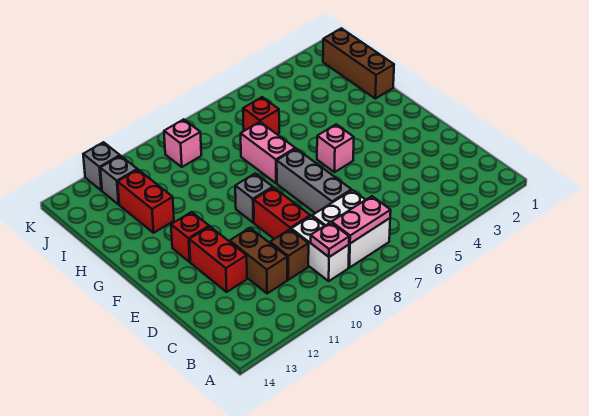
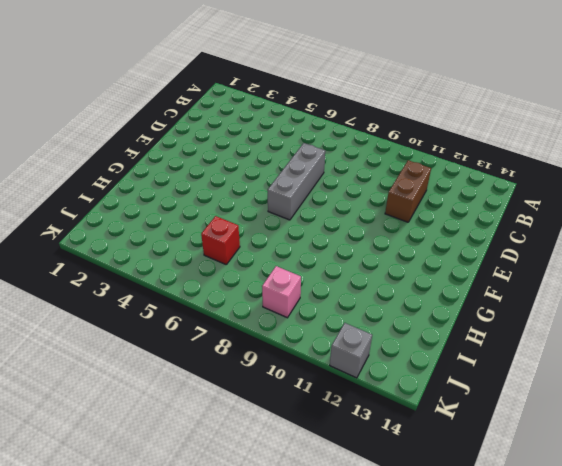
none -> white 2x2 brick [312,190,390,268]
none -> white 1x2 brick [291,216,349,281]
none -> brown 1x1 brick [270,229,309,280]

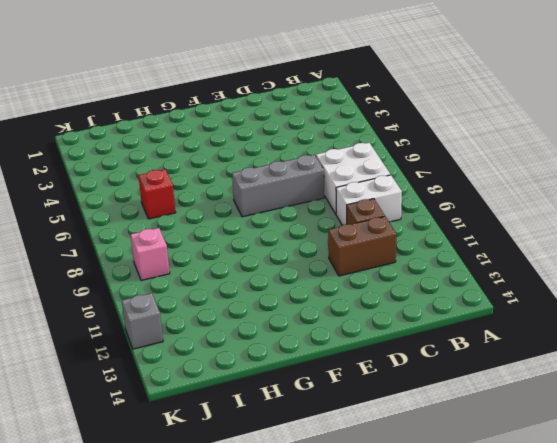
none -> red 1x2 brick [254,188,310,239]
none -> red 1x2 brick [189,227,247,292]
none -> pink 1x1 brick [317,124,354,172]

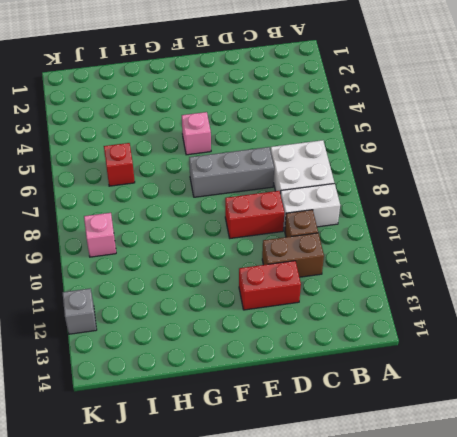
none -> grey 1x1 brick [235,174,273,222]
none -> red 1x1 brick [171,212,209,262]
none -> pink 1x2 brick [241,122,295,183]

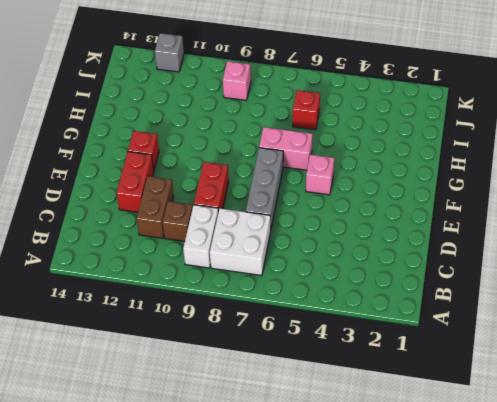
pink 1x2 brick [259,127,313,170] -> pink 1x2 brick turned to [241,122,295,183]
none -> grey 1x1 brick [235,174,273,222]
none -> brown 1x3 brick [323,28,394,99]
none -> red 1x2 brick [118,170,174,233]

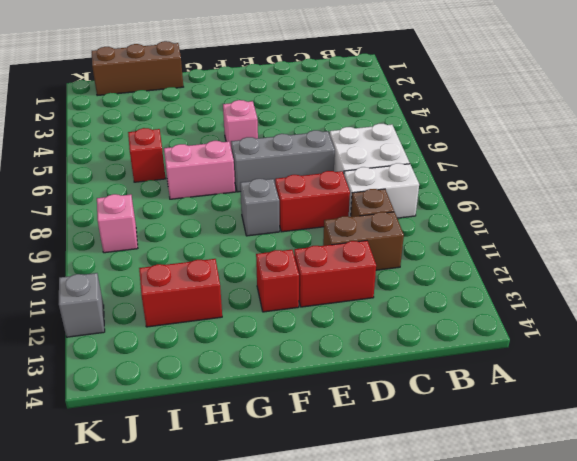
none -> grey 1x1 brick [100,156,137,204]
none -> pink 1x2 plate [332,196,391,243]
none -> pink 1x1 plate [311,222,349,257]

